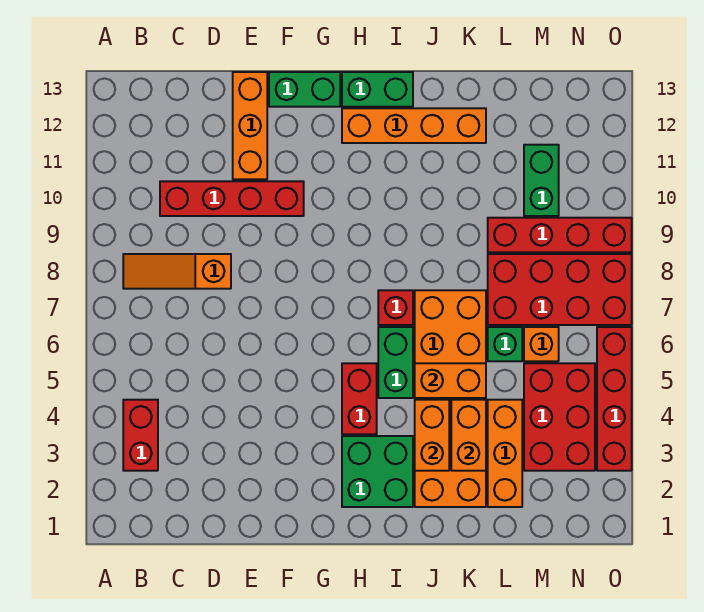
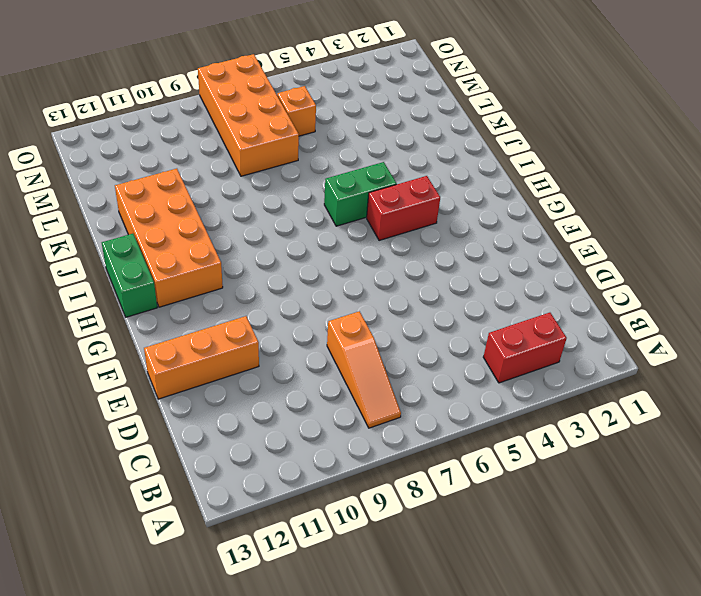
orange 2x4 brick [115,169,223,307] -> orange 1x4 brick [342,108,486,143]
orange 2x4 brick [198,54,299,176] -> red 2x4 brick [488,254,632,325]
none -> red 1x4 brick [160,181,304,216]
none -> green 1x2 brick [269,72,340,107]
none -> green 2x2 brick [342,436,413,507]

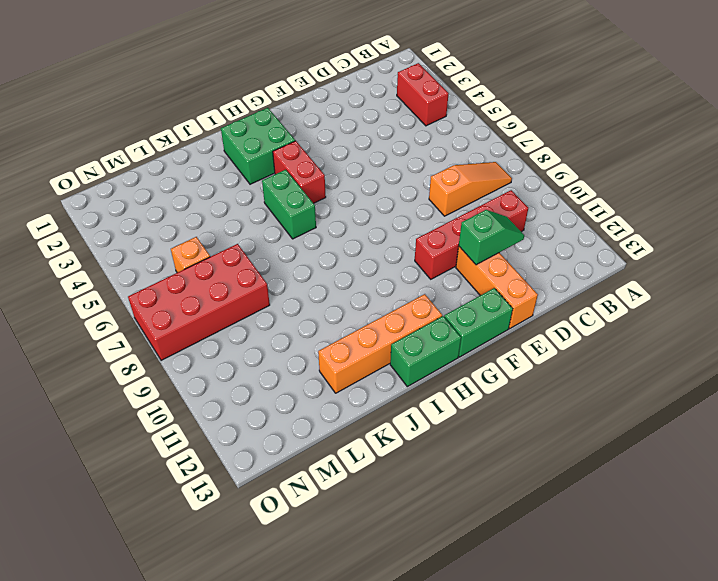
green 1x2 slope [459,210,524,265] -> none
none -> red 1x1 brick [378,290,413,325]
none -> orange 2x6 brick [415,290,486,507]
none -> orange 1x3 brick [488,400,522,507]

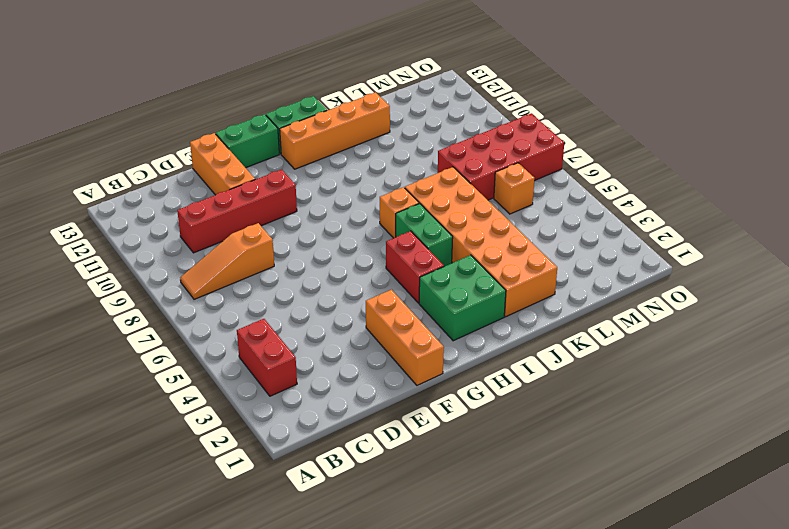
orange 1x3 brick [366,290,444,385] -> orange 1x3 brick moved to [488,400,522,507]
orange 1x1 brick [380,187,419,238] -> red 1x1 brick [378,290,413,325]
none -> green 1x1 brick [488,327,522,361]
none -> red 1x4 brick [488,218,632,252]
none -> red 2x3 brick [524,363,595,471]

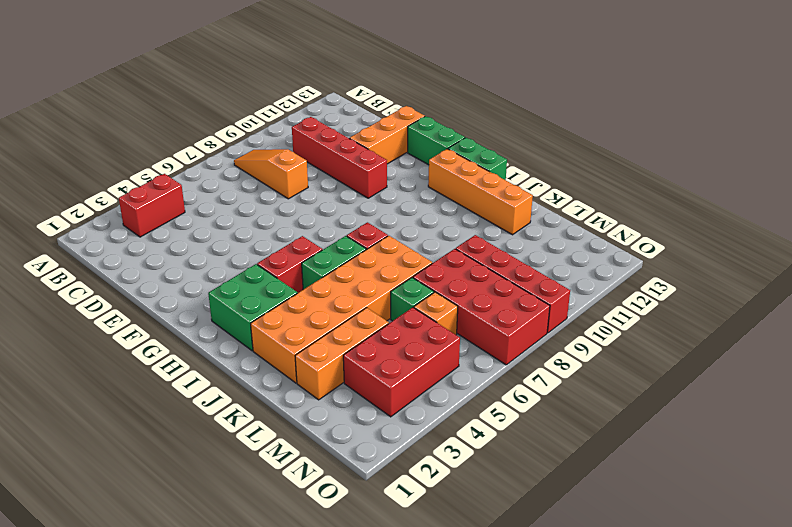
none -> green 1x2 brick [524,145,559,216]
none -> red 1x4 brick [597,327,632,471]
none -> orange 1x2 brick [415,400,449,471]

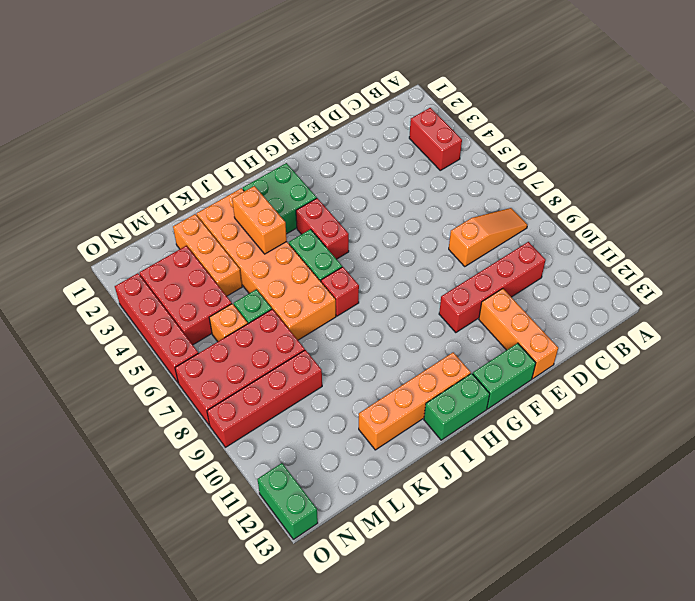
green 1x2 brick [257,463,318,539] -> green 1x2 brick moved to [524,145,559,216]
none -> orange 1x2 brick [415,363,486,398]
none -> orange 1x2 brick [451,400,486,471]

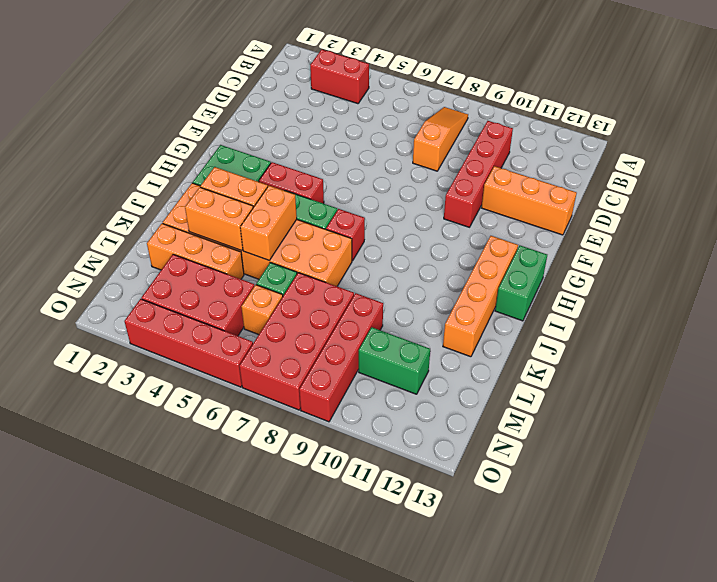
none -> green 1x2 brick [269,72,340,107]

